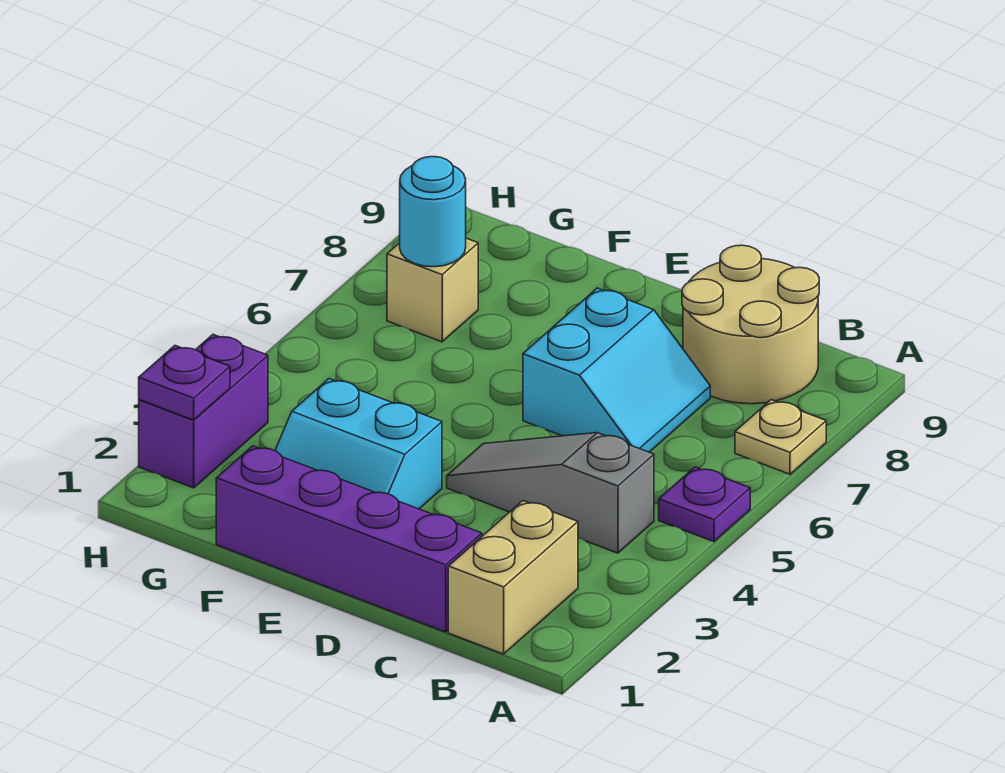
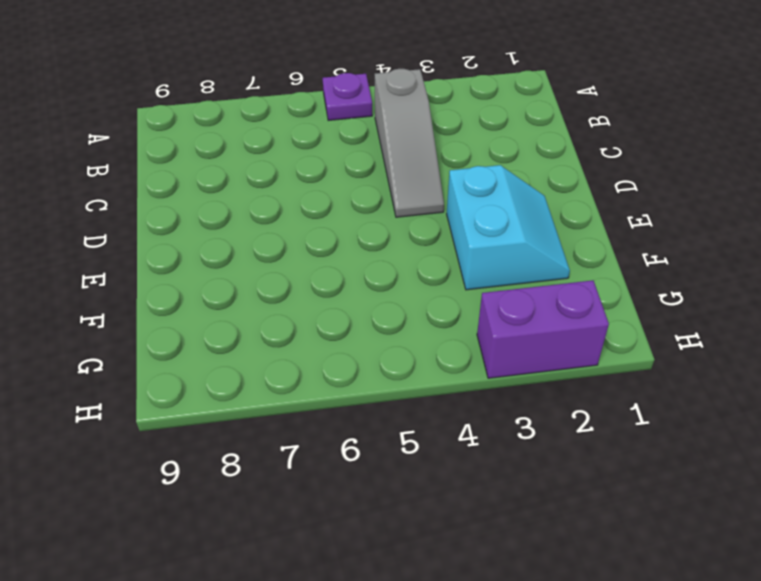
none -> tan 1x1 plate [735,400,826,474]
none -> tan 1x2 brick [448,501,578,654]
none -> tan 2x2 round brick [682,245,819,404]

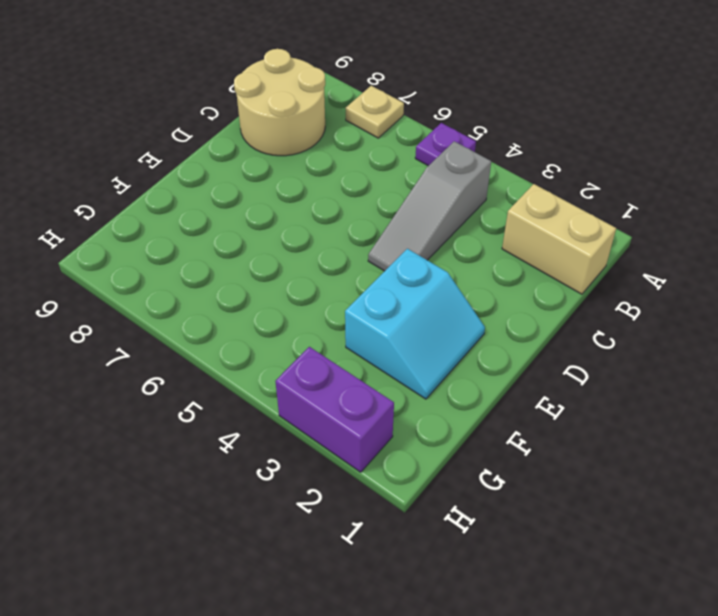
none -> purple 1x4 brick [216,446,482,632]
none -> cyan 2x2 slope [523,288,710,452]
none -> tan 1x1 brick [387,238,478,342]

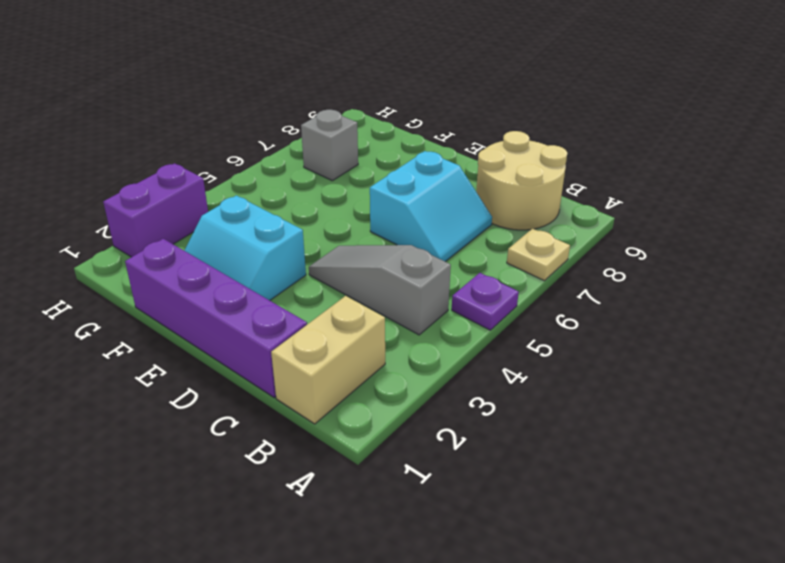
grey 1x1 brick [301,110,358,181] -> tan 1x1 brick [387,238,478,342]
none -> cyan 1x1 round brick [400,157,466,267]
none -> purple 1x1 plate [139,346,230,420]

